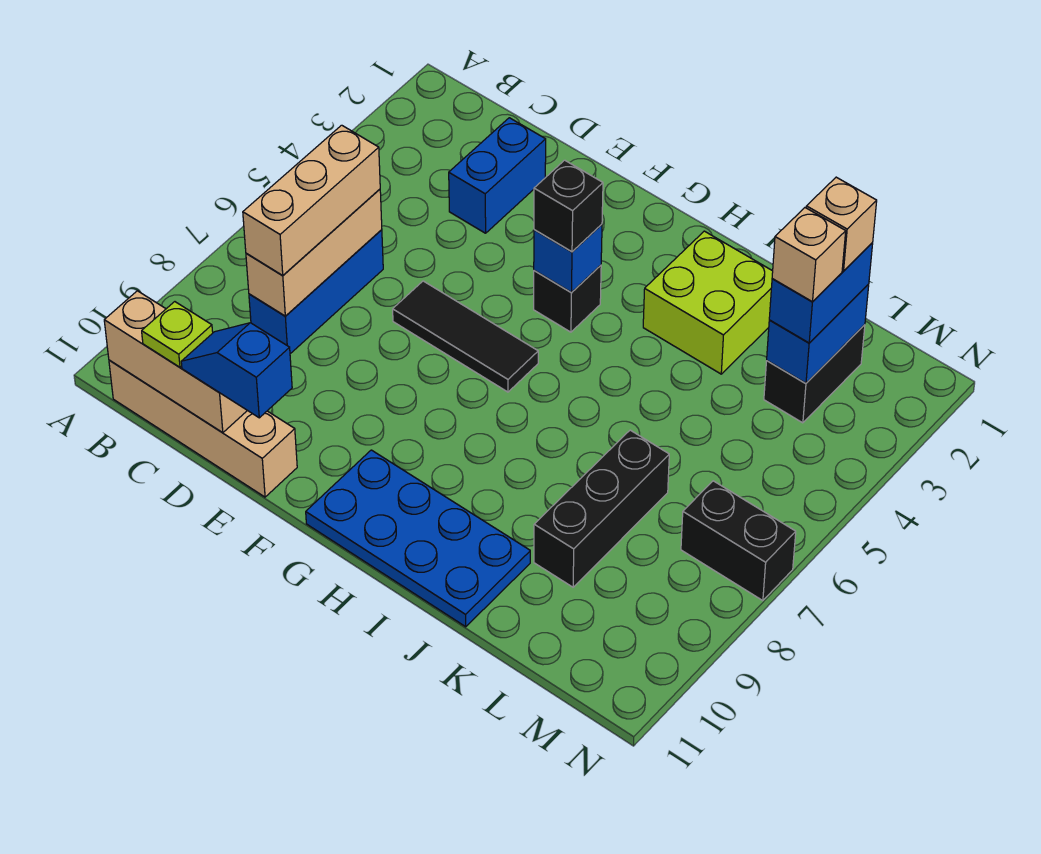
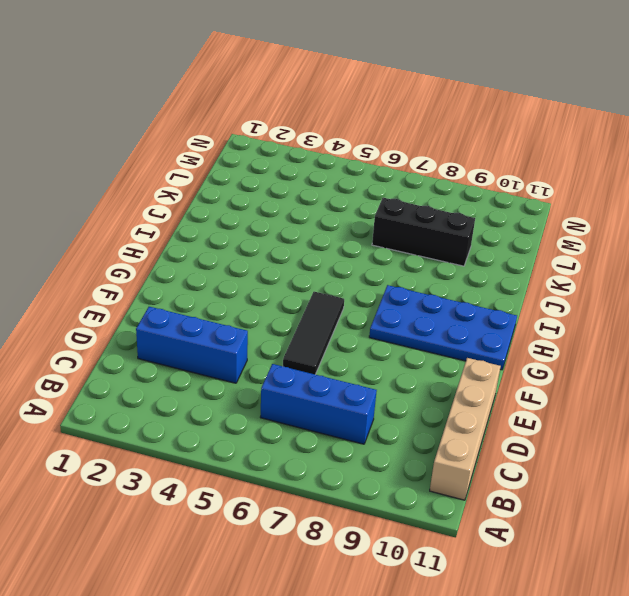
blue 1x3 brick [136,307,248,383] -> blue 1x2 brick [449,118,546,233]
blue 2x4 plate [369,285,517,370] -> blue 2x4 plate turned to [306,450,530,627]
none -> black 1x1 brick [534,265,601,332]
none -> lime 2x2 brick [643,231,773,374]
none -> black 1x2 brick [764,325,865,423]

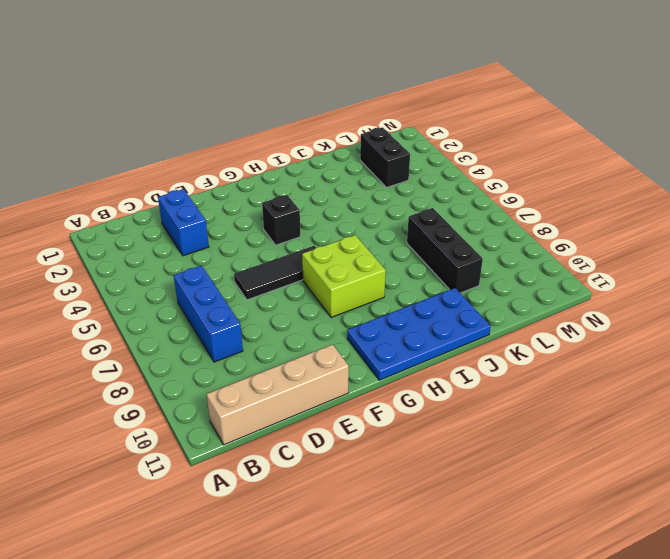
lime 2x2 brick [302,235,386,318] -> lime 2x2 brick moved to [643,231,773,374]
none -> black 1x2 brick [681,481,796,601]
none -> tan 1x3 brick [104,291,247,433]
none -> tan 1x3 brick [246,189,382,316]

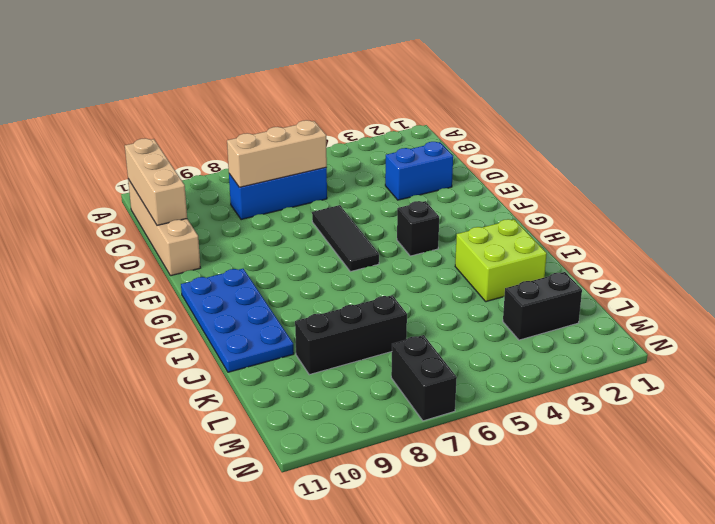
none -> blue 1x1 brick [534,224,602,293]
none -> blue 1x2 brick [767,284,869,383]
none -> tan 1x3 brick [243,125,380,276]

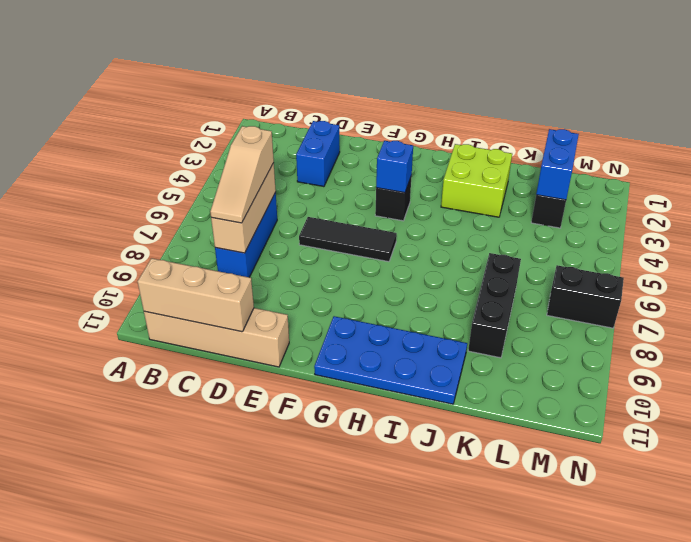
tan 1x3 slope [210,126,274,223] -> tan 1x3 brick [243,125,380,276]
none -> lime 1x1 plate [142,302,213,367]
none -> blue 1x2 slope [181,323,292,418]
none -> black 1x1 brick [534,160,603,252]

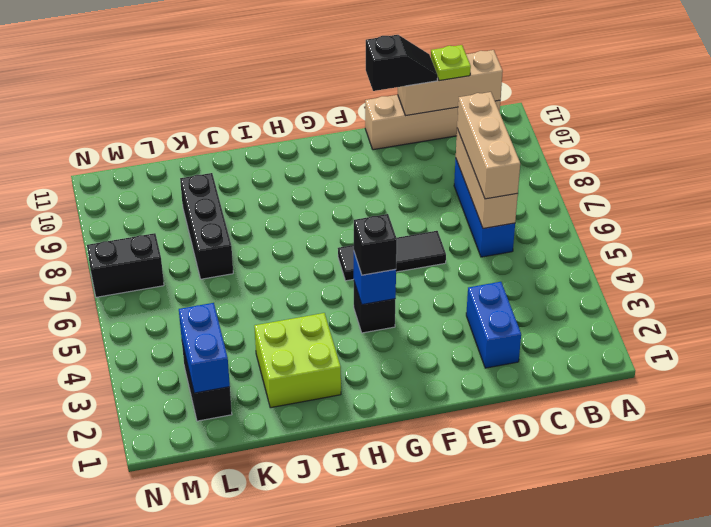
black 1x2 slope [366,35,438,91] -> blue 1x2 slope [181,323,292,418]
none -> blue 2x4 plate [306,450,530,627]
none -> blue 1x2 brick [769,243,873,343]
none -> tan 1x1 brick [806,177,877,271]

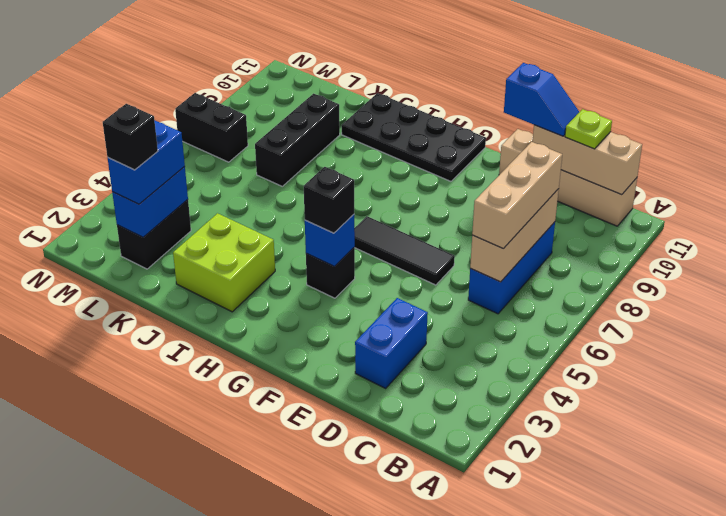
black 2x4 plate [342,93,486,181] -> blue 2x4 plate [306,450,530,627]
black 1x1 brick [103,104,158,170] -> tan 1x1 brick [806,177,877,271]
none -> tan 1x1 brick [772,208,846,302]

